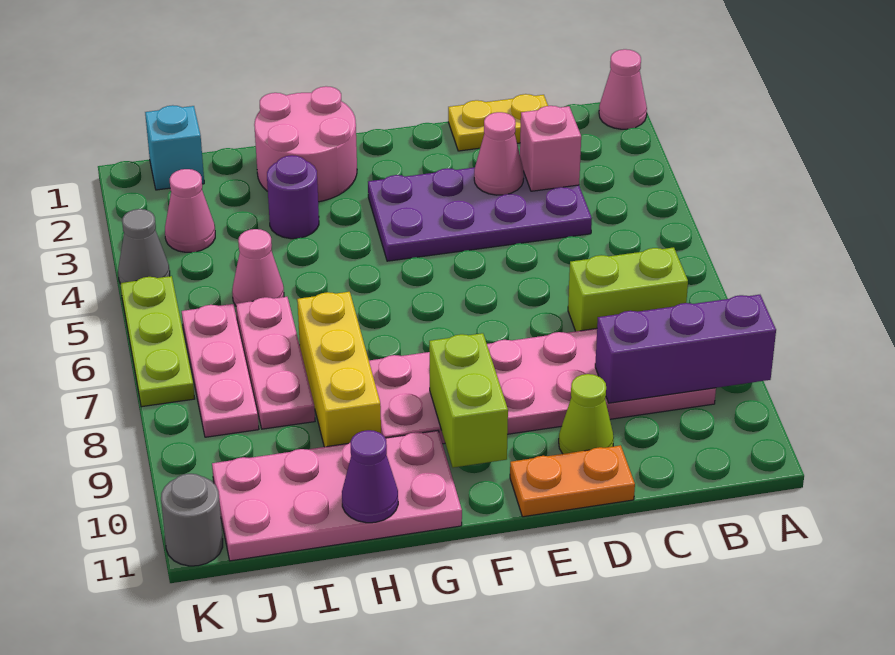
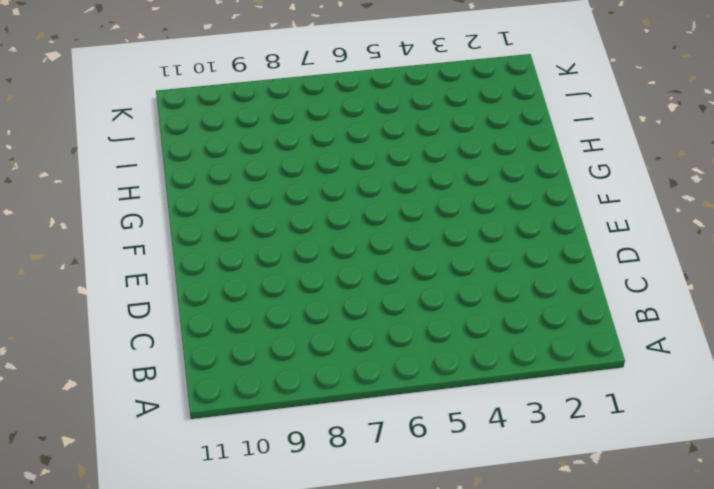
none -> pink 1x1 cone [599,49,647,129]
none -> lime 1x2 brick [568,247,688,331]
none -> pink 2x6 plate [369,328,716,444]

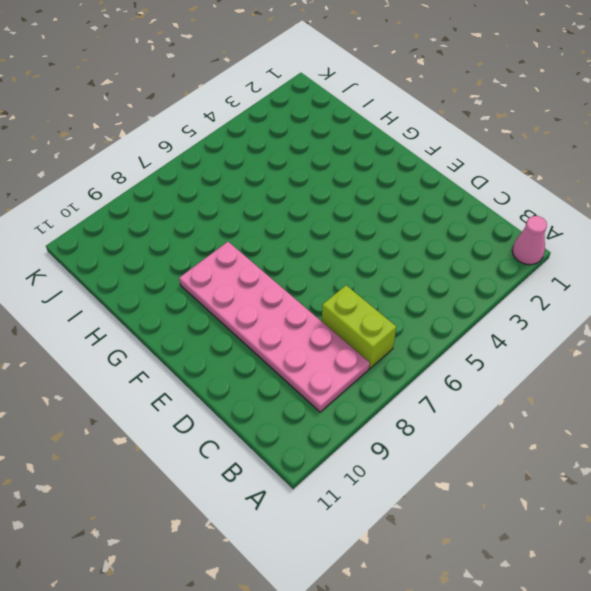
none -> yellow 1x2 plate [448,94,548,151]
none -> purple 2x4 plate [368,167,592,261]
none -> lime 1x1 cone [559,374,614,454]

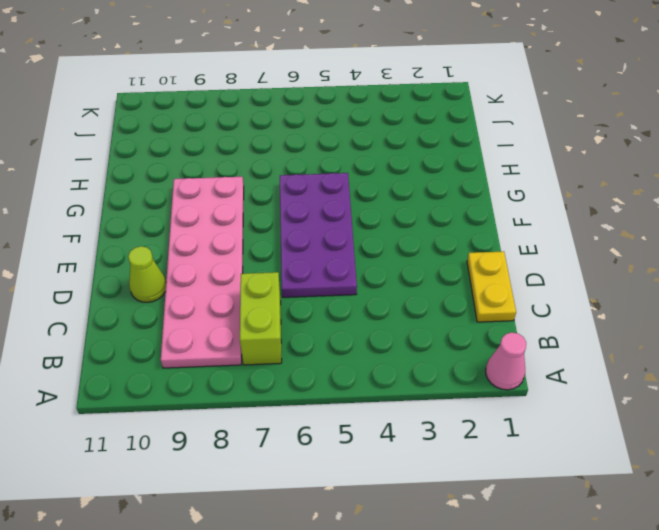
purple 2x4 plate [280,173,357,297] -> purple 2x4 plate moved to [368,167,592,261]
none -> orange 1x2 plate [510,445,635,517]
none -> pink 2x2 round brick [254,86,357,202]
none -> pink 2x4 plate [212,431,462,561]

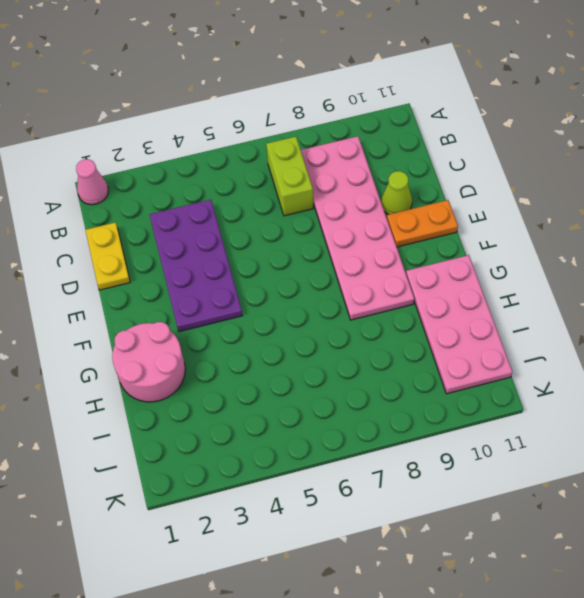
orange 1x2 plate [387,200,458,247] -> orange 1x2 plate turned to [510,445,635,517]
none -> purple 1x1 round brick [267,155,319,239]
none -> yellow 1x3 brick [297,292,381,447]
none -> pink 1x1 cone [232,229,284,306]

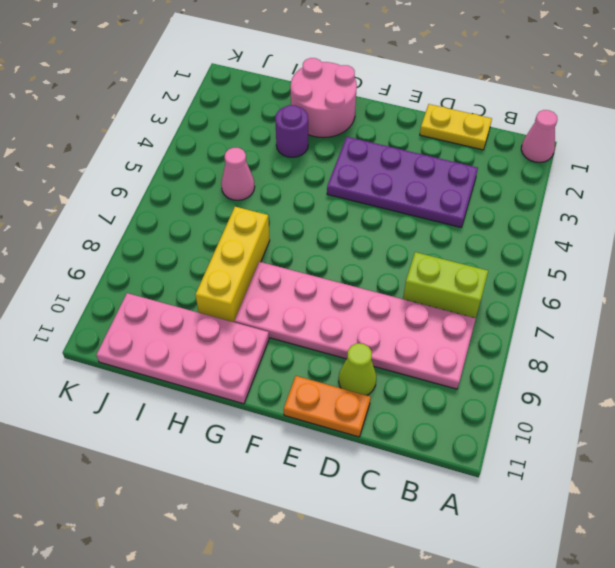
none -> pink 1x3 plate [236,297,315,429]
none -> cyan 1x1 brick [145,105,204,190]
none -> pink 1x1 cone [165,169,215,252]

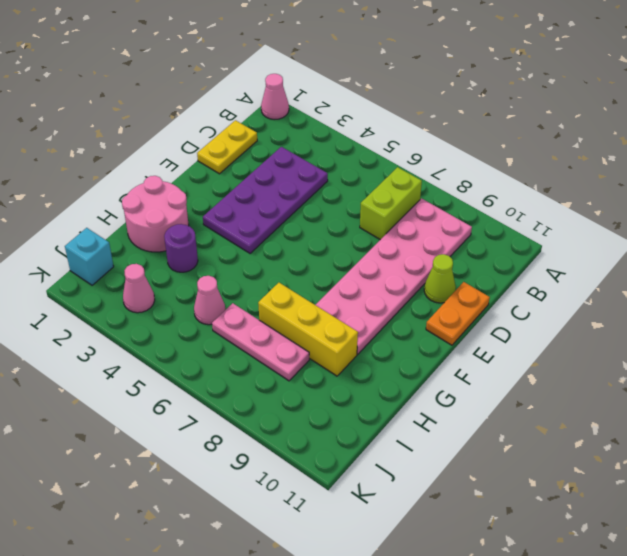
none -> pink 2x4 plate [212,431,462,561]
none -> pink 1x3 plate [182,304,259,437]
none -> grey 1x1 cone [118,209,170,283]

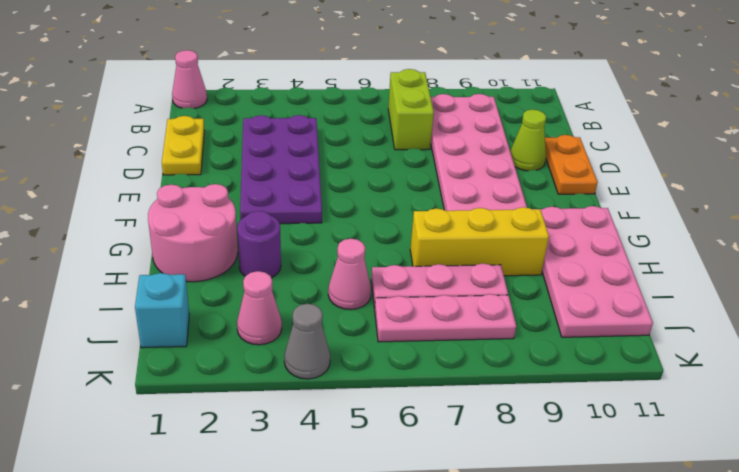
none -> lime 1x3 plate [120,276,195,407]
none -> grey 1x1 round brick [161,474,223,566]
none -> purple 1x3 brick [595,295,776,403]

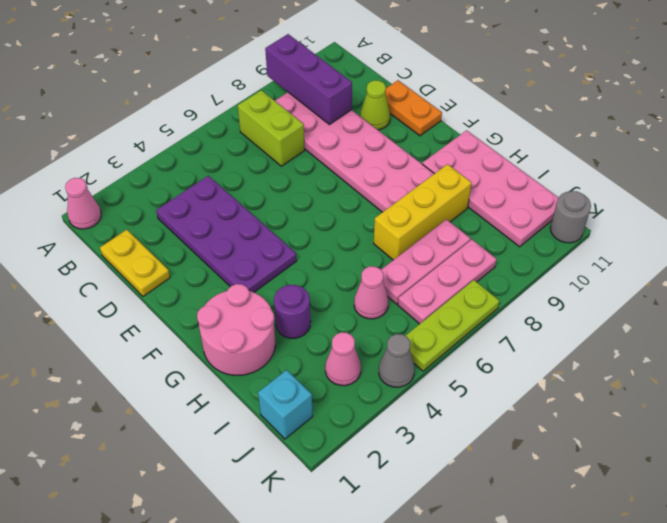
none -> pink 1x1 brick [520,106,581,191]
none -> pink 1x1 cone [474,112,524,195]
none -> lime 1x2 brick [429,333,508,468]

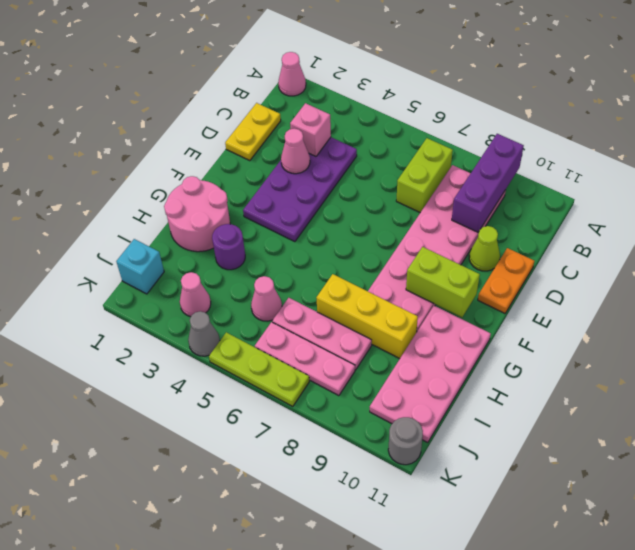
none -> purple 1x1 cone [342,430,398,523]

